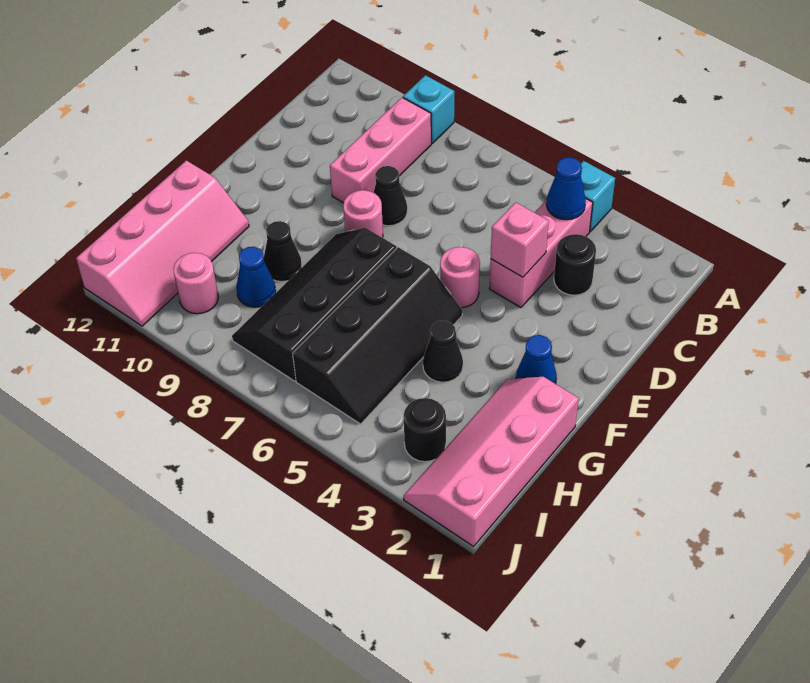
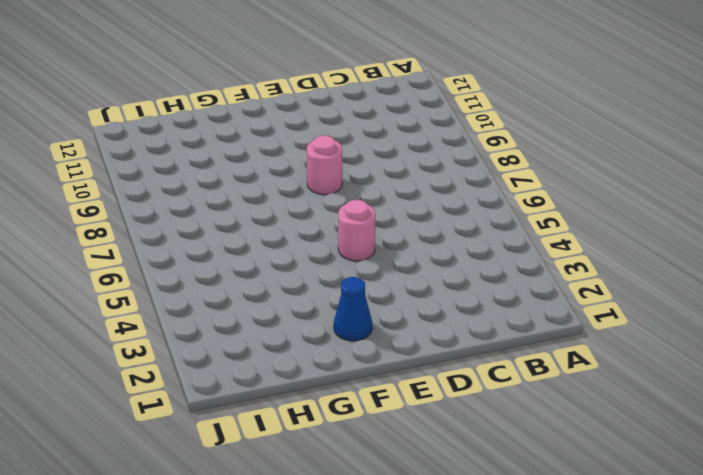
none -> cyan 1x1 brick [581,161,615,232]
none -> cyan 1x1 brick [403,75,454,143]
none -> pink 1x3 brick [489,199,593,308]

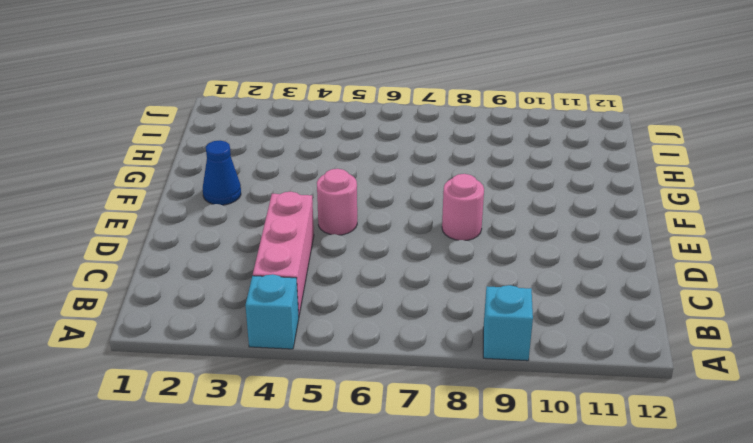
none -> pink 1x3 brick [330,98,431,203]
none -> black 1x1 round brick [554,234,596,295]
none -> black 1x1 cone [373,166,407,226]

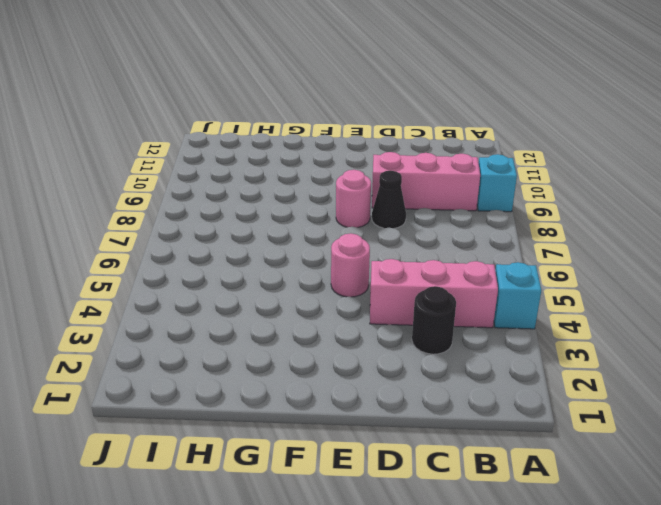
none -> blue 1x1 cone [516,335,557,384]
none -> black 2x4 slope [293,247,462,424]
none -> black 2x4 slope [232,227,397,381]

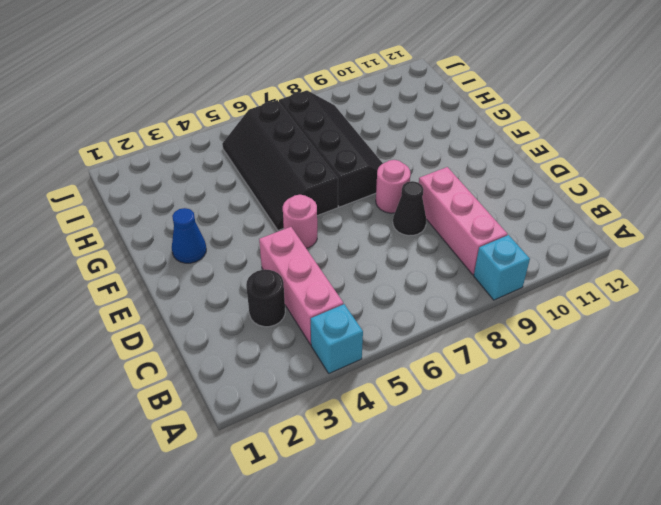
none -> pink 2x4 slope [404,377,579,546]
none -> black 1x1 cone [423,321,463,382]
none -> black 1x1 cone [264,221,302,282]

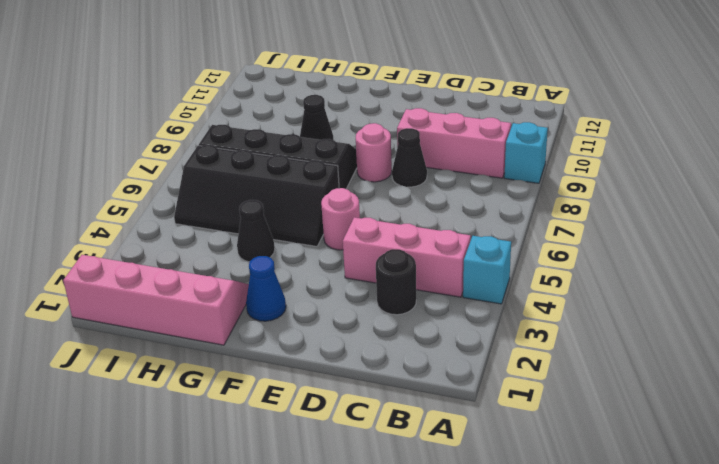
none -> pink 2x4 slope [76,160,249,326]
none -> blue 1x1 cone [236,247,276,307]
none -> black 1x1 round brick [404,398,446,462]

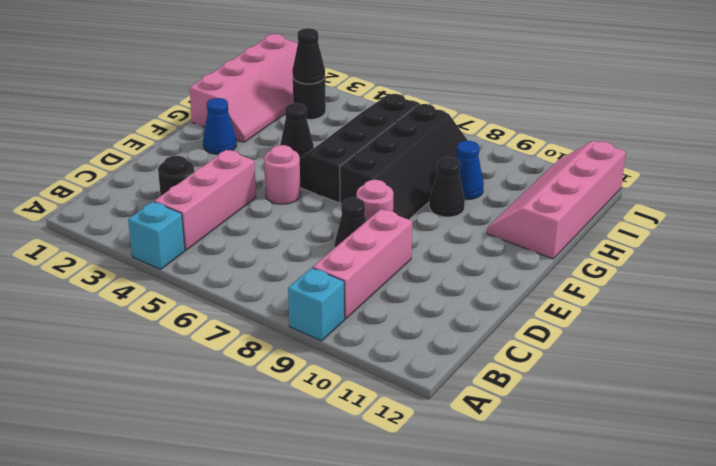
black 1x1 cone [292,28,325,84] -> none
none -> pink 1x1 round brick [173,253,218,314]
none -> blue 1x1 cone [546,157,586,220]
none -> pink 1x1 brick [491,202,549,277]

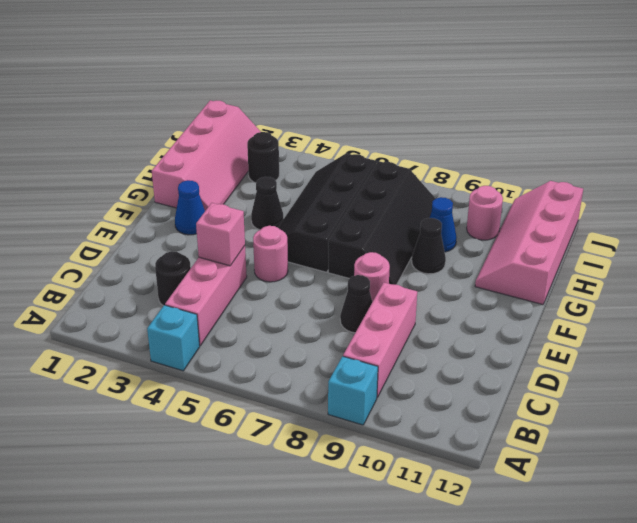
none -> blue 1x1 cone [546,157,586,220]

